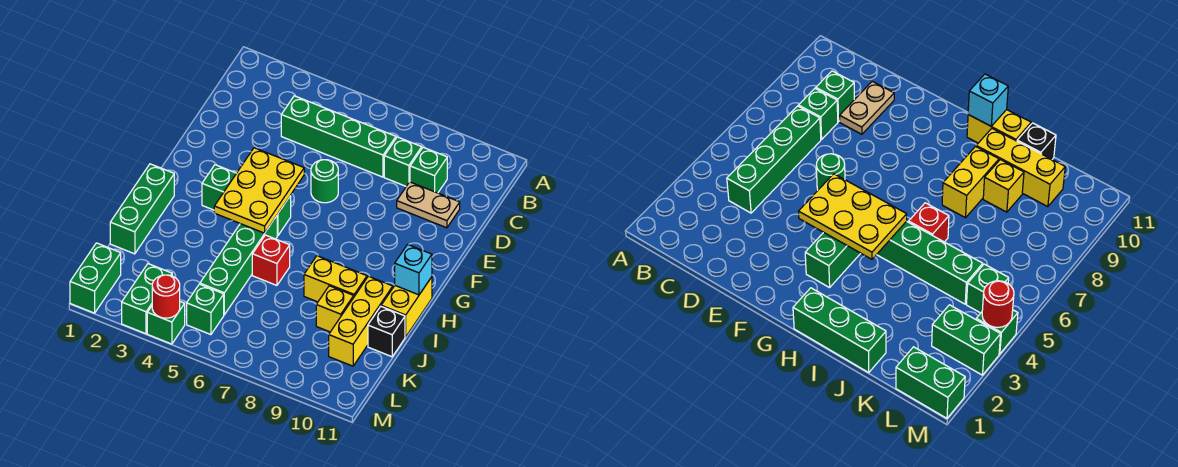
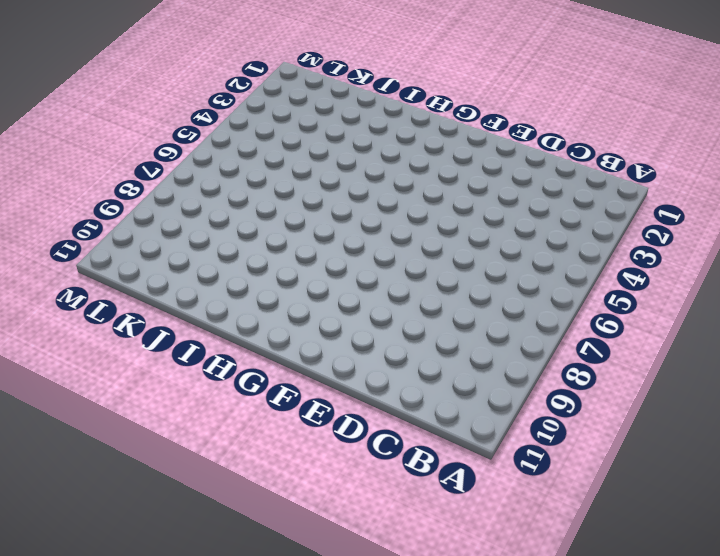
none -> green 1x4 brick [281,96,396,177]
none -> green 1x1 brick [384,137,422,186]
none -> green 1x1 brick [410,147,447,193]

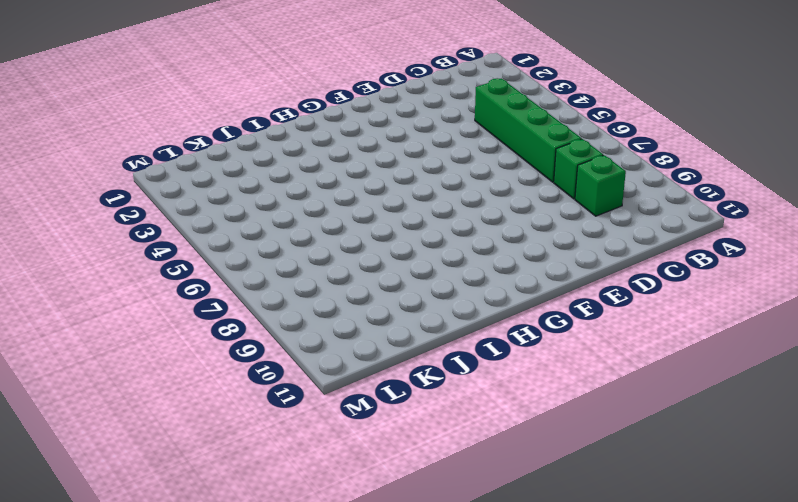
none -> tan 1x2 plate [397,182,460,228]
none -> green 1x1 round brick [311,160,338,203]
none -> green 1x3 brick [202,165,291,236]

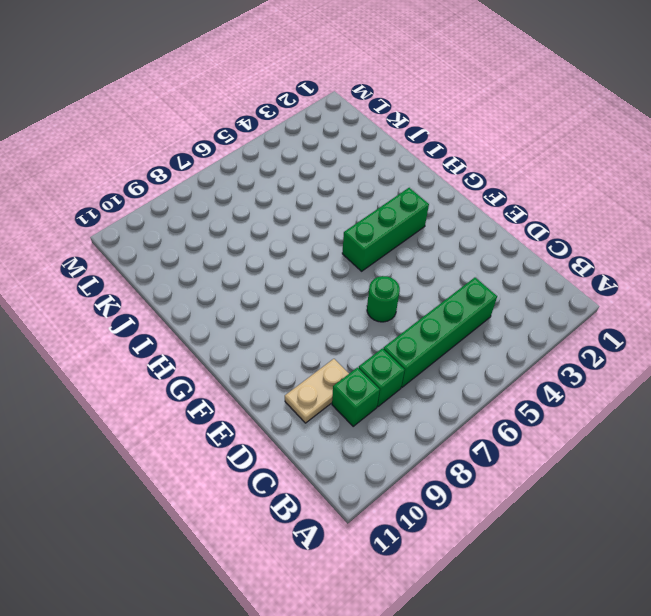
none -> green 1x3 brick [110,164,174,254]
none -> green 1x4 brick [200,216,277,315]
none -> yellow 1x2 brick [381,277,432,337]

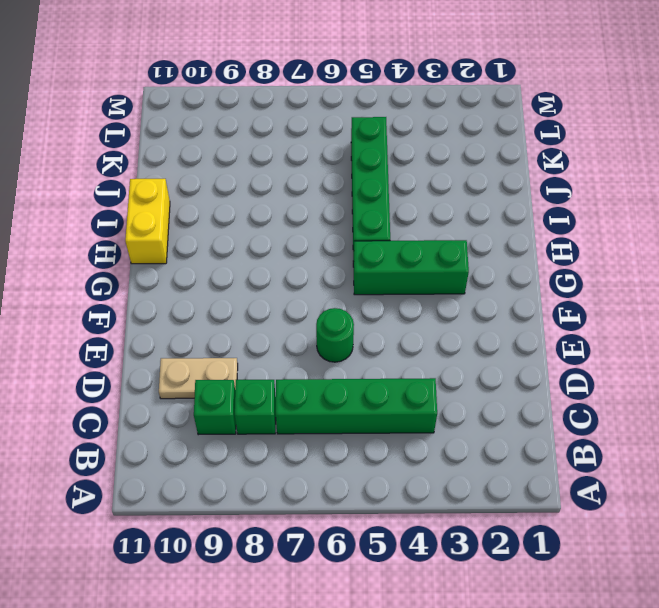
none -> green 1x3 brick [110,164,174,254]
none -> red 1x1 brick [252,235,290,285]
none -> yellow 1x2 brick [304,256,367,302]

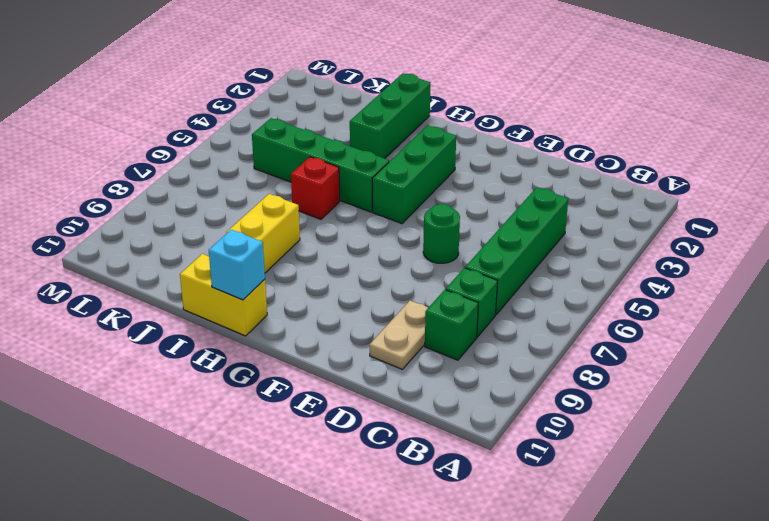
green 1x3 brick [350,73,430,158] -> green 1x3 brick turned to [110,164,174,254]
none -> yellow 1x3 brick [329,276,393,366]
none -> yellow 1x1 brick [316,286,354,332]
none -> black 1x1 brick [368,307,405,357]

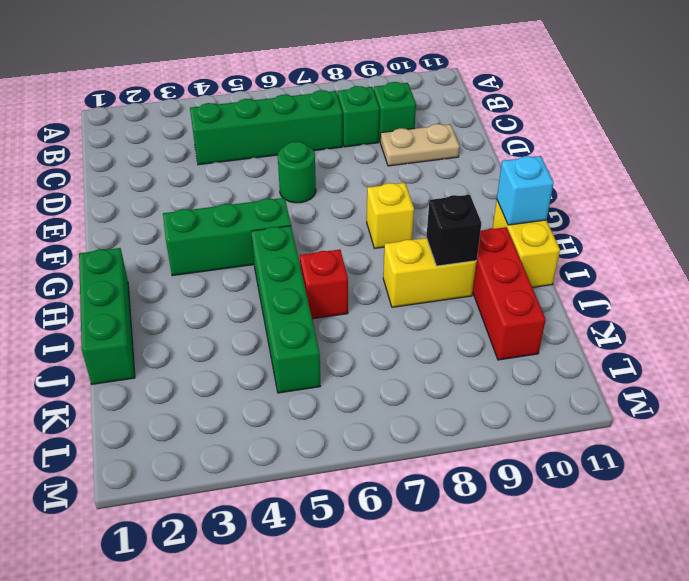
yellow 1x1 brick [367,183,414,248] -> yellow 1x1 brick moved to [316,286,354,332]
black 1x1 brick [426,195,481,266] -> black 1x1 brick moved to [368,307,405,357]
red 1x3 brick [473,227,546,360] -> yellow 1x3 brick [329,276,393,366]
none -> green 1x2 brick [70,243,121,313]
none -> green 1x2 brick [122,264,172,334]
none -> green 1x1 brick [187,284,224,335]

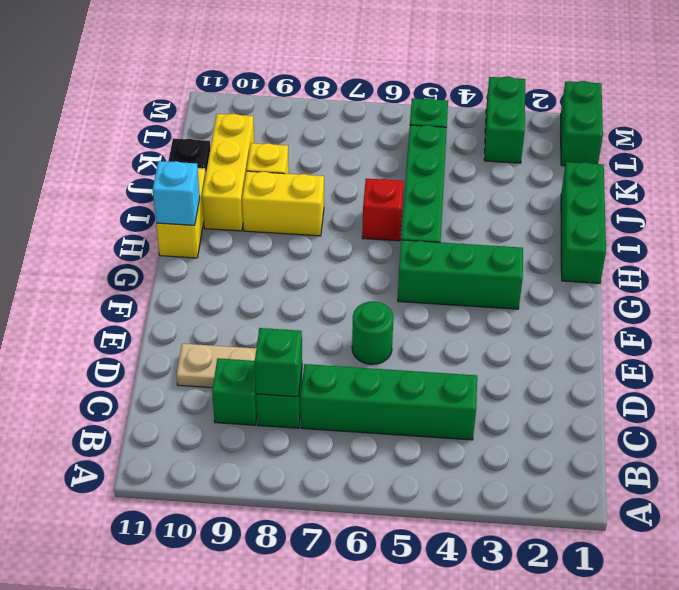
green 1x1 brick [255,328,302,397] -> green 1x1 brick moved to [147,302,185,344]
none -> yellow 2x3 plate [214,148,304,233]
none -> red 1x1 round brick [152,275,180,318]

